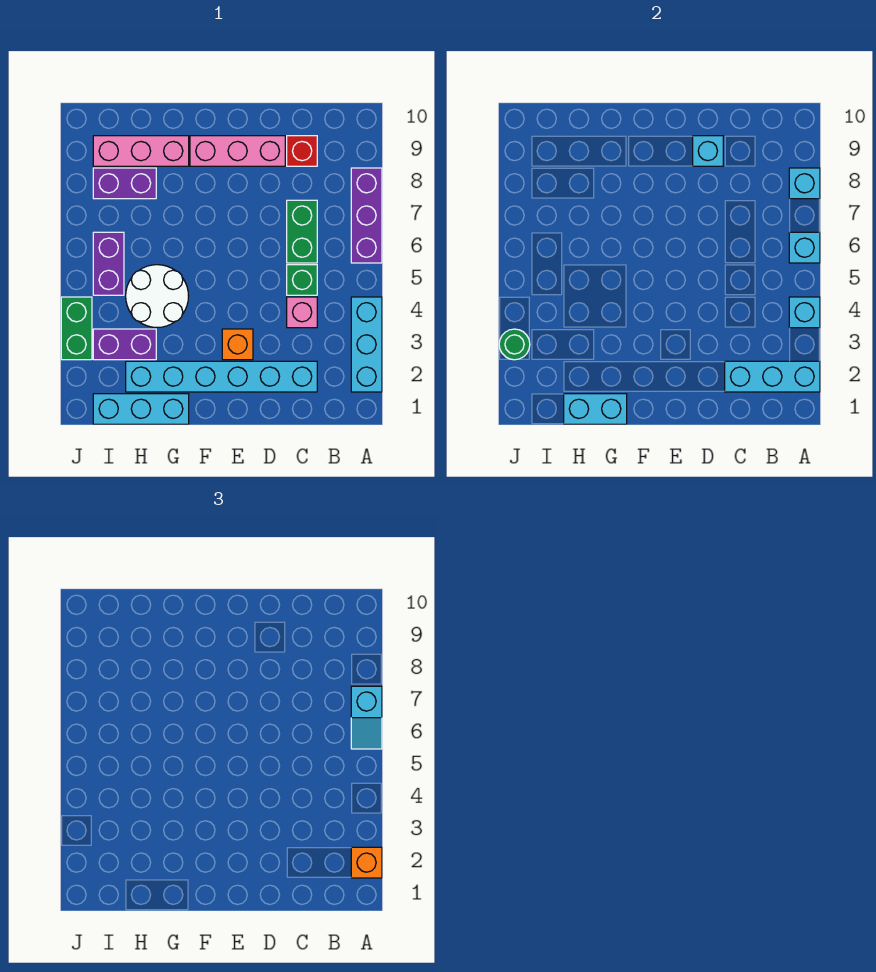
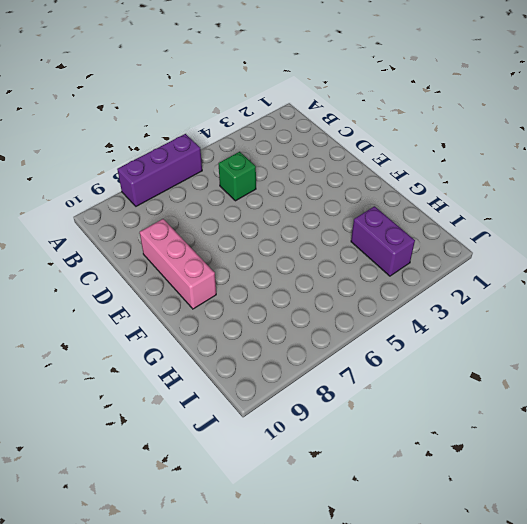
none -> cyan 1x3 brick [351,297,382,392]
none -> cyan 1x6 brick [126,361,317,392]
none -> pink 1x1 brick [287,297,317,328]

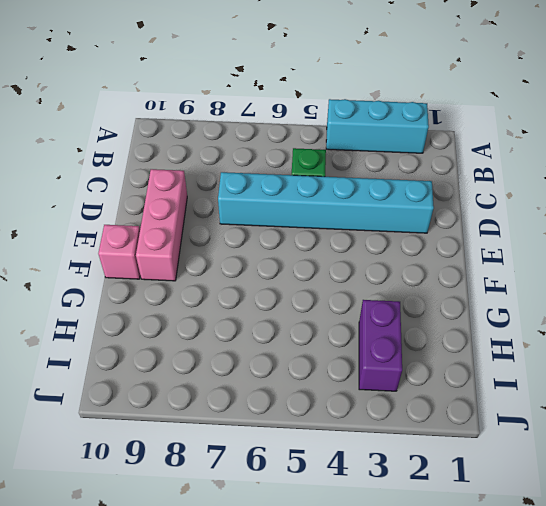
cyan 1x6 brick [218,172,434,233] -> cyan 1x6 brick turned to [126,361,317,392]
pink 1x1 brick [98,225,140,279] -> pink 1x1 brick moved to [287,297,317,328]
none -> purple 1x3 brick [351,168,382,263]
none -> green 1x2 brick [287,200,317,263]
none -> red 1x1 brick [287,136,317,166]

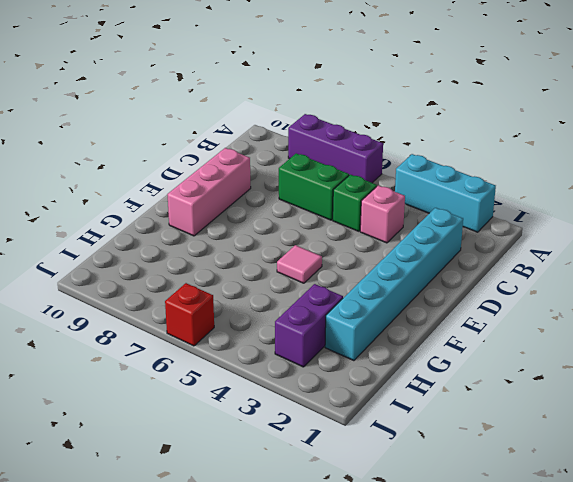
pink 1x1 tile [277,245,322,283] -> none
red 1x1 brick [165,283,214,346] -> red 1x1 brick moved to [287,136,317,166]
none -> orange 1x1 brick [222,329,253,360]
none -> cyan 1x3 brick [93,394,189,424]
none -> white 2x2 round brick [126,265,189,328]

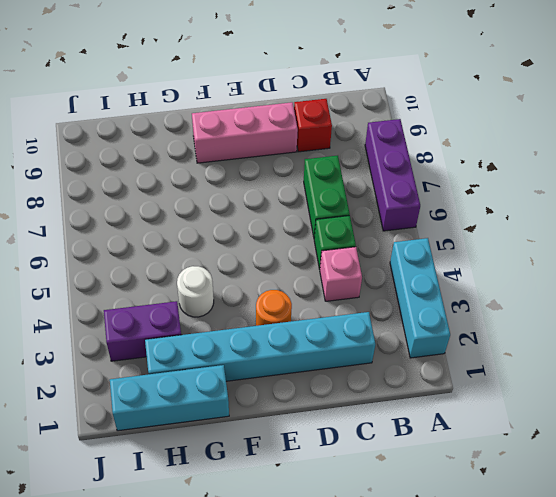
orange 1x1 round brick [256,290,292,326] -> orange 1x1 brick [222,329,253,360]
white 1x1 round brick [177,266,214,317] -> white 2x2 round brick [126,265,189,328]
none -> pink 1x3 brick [93,136,189,166]
none -> purple 1x2 brick [93,168,156,199]
none -> purple 1x2 brick [93,232,124,295]

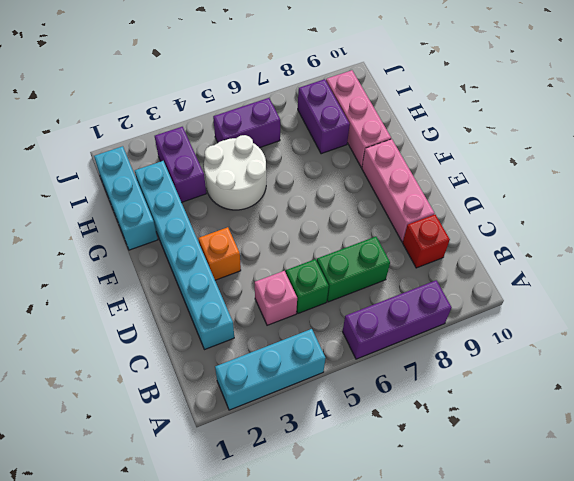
none -> green 1x2 brick [61,297,92,360]
none -> cyan 1x3 brick [725,361,820,392]
none -> cyan 1x1 brick [789,297,820,328]

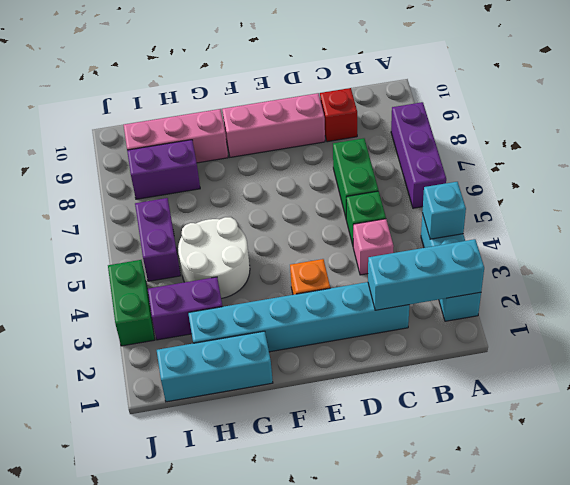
none -> cyan 1x1 brick [789,232,820,263]
none -> cyan 1x1 brick [789,168,820,199]
none -> cyan 1x1 brick [693,136,723,166]

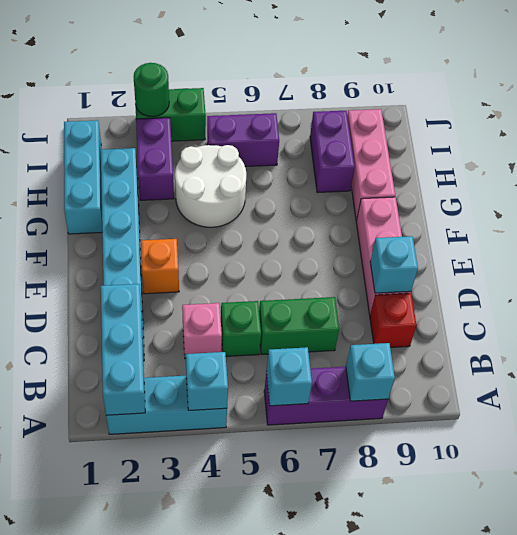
none -> cyan 1x2 brick [564,394,627,424]
none -> orange 1x1 brick [351,847,382,878]
none -> cyan 1x2 slope [351,686,382,749]

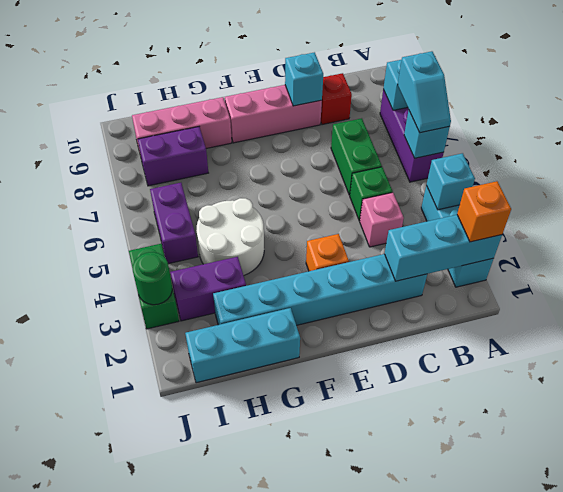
none -> cyan 1x2 brick [564,394,627,424]

